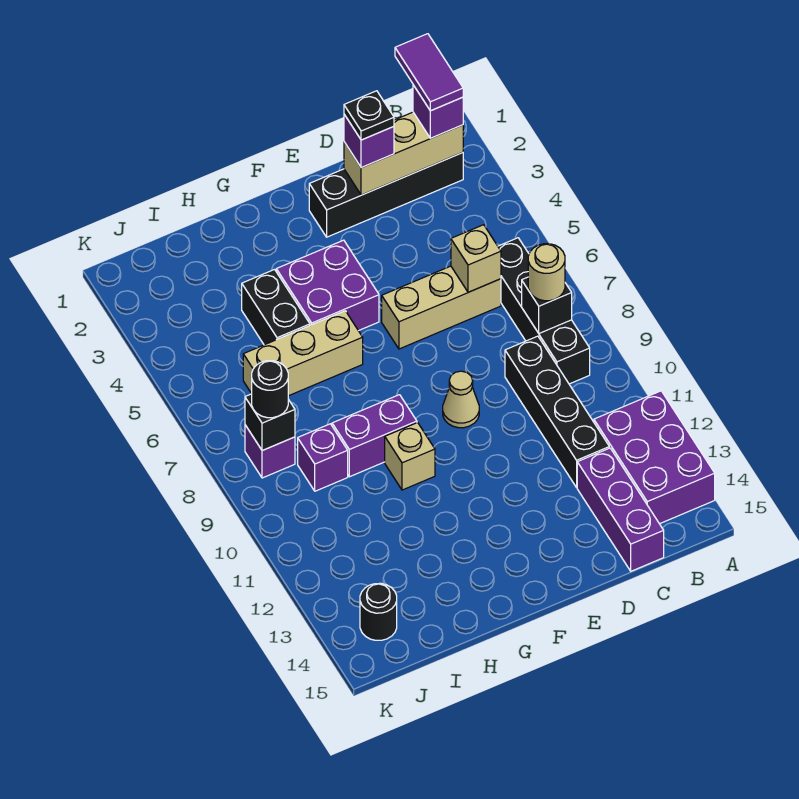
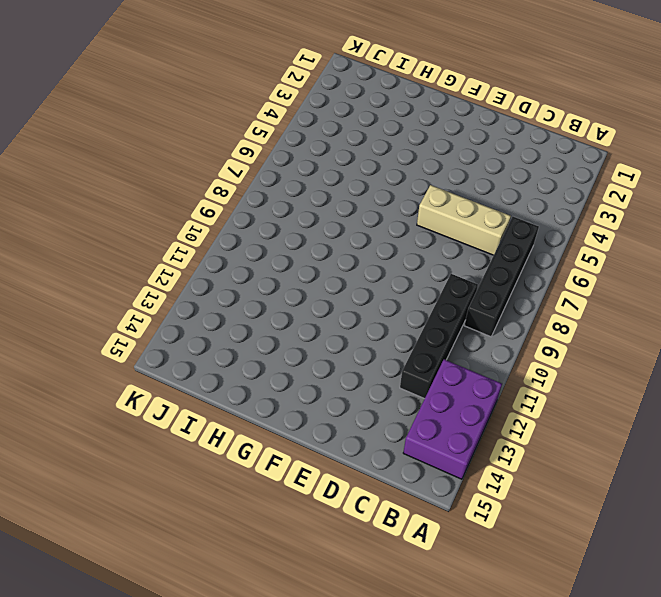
none -> black 1x4 brick [309,153,463,237]
none -> purple 1x3 brick [577,448,664,571]
none -> tan 1x1 cone [443,371,479,428]

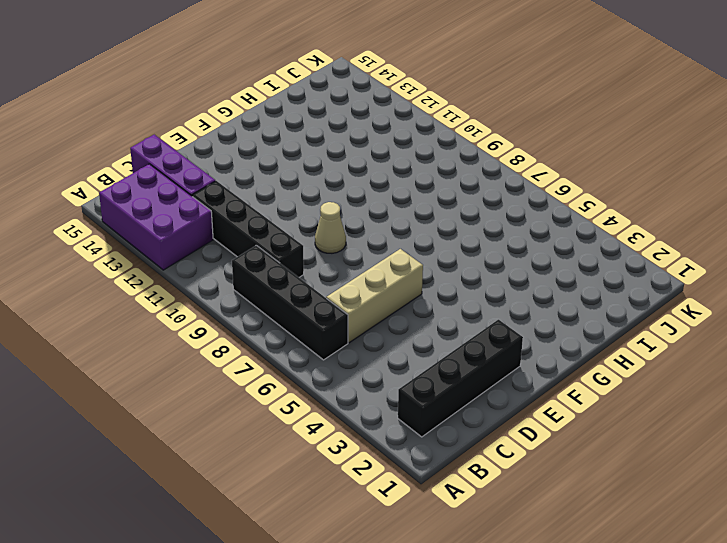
none -> purple 2x2 brick [276,240,379,331]
none -> tan 1x3 brick [243,311,363,396]
none -> purple 1x2 brick [332,395,417,477]

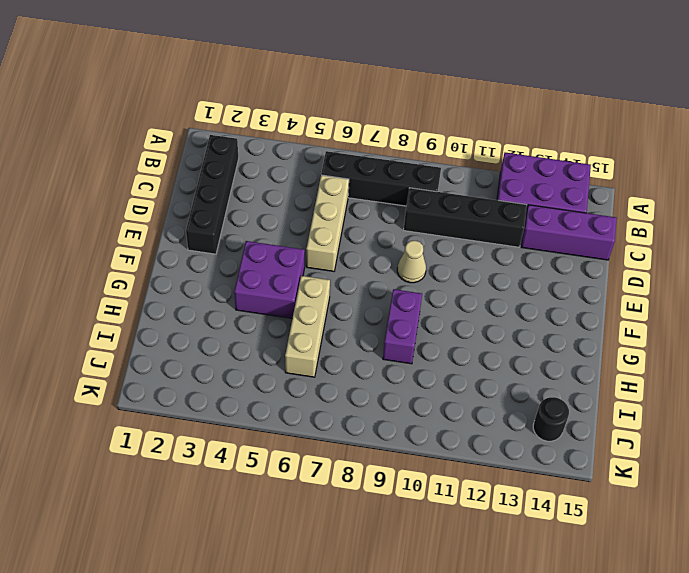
none -> tan 1x1 brick [385,423,435,490]
none -> black 1x2 brick [242,270,310,345]
none -> purple 1x1 brick [298,424,348,491]

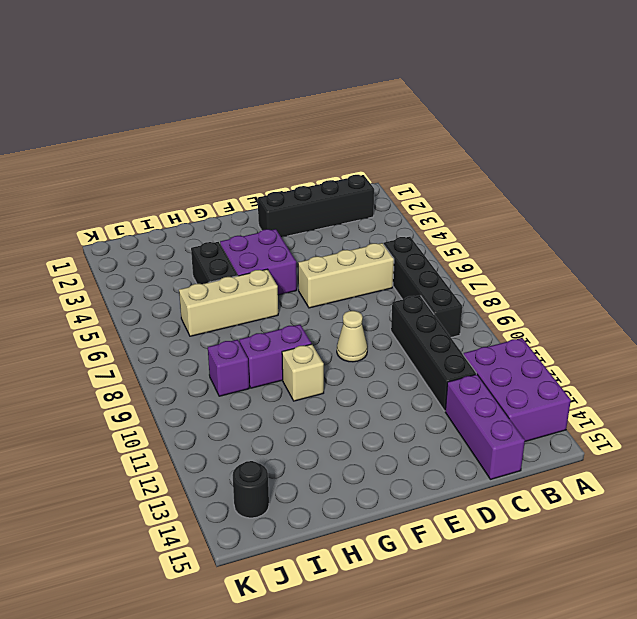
none -> purple 1x1 brick [245,425,295,478]
none -> tan 1x3 brick [344,112,463,195]
none -> black 1x1 brick [522,277,572,333]

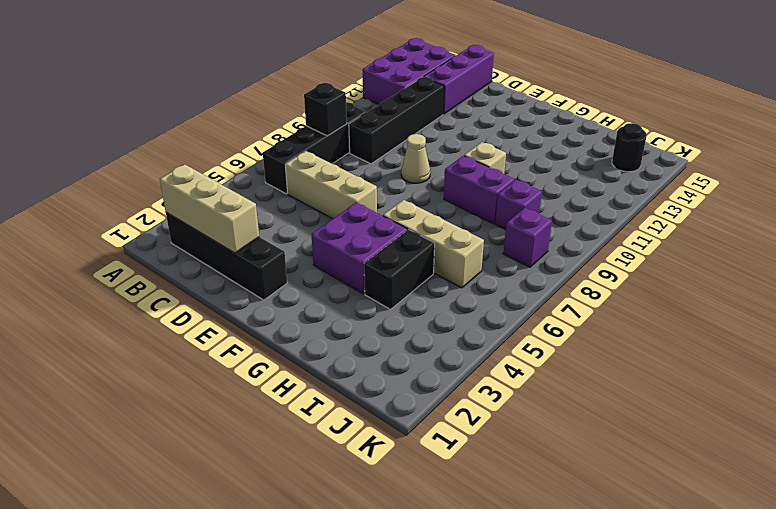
none -> tan 1x1 brick [451,225,501,292]
none -> black 1x1 brick [245,394,295,451]
none -> purple 1x1 brick [413,85,463,138]

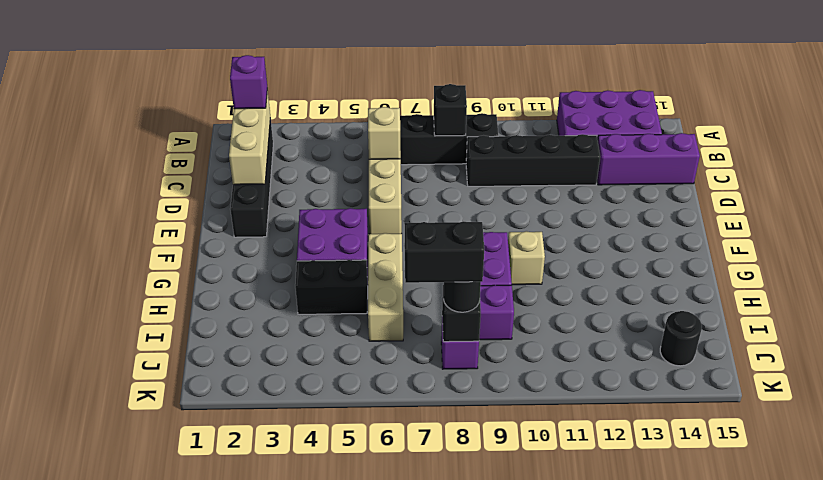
black 1x2 brick [405,221,484,283] -> none
none -> tan 1x1 cone [443,371,479,428]
none -> tan 1x1 round brick [528,244,565,301]
none -> purple 1x1 brick [344,114,394,168]

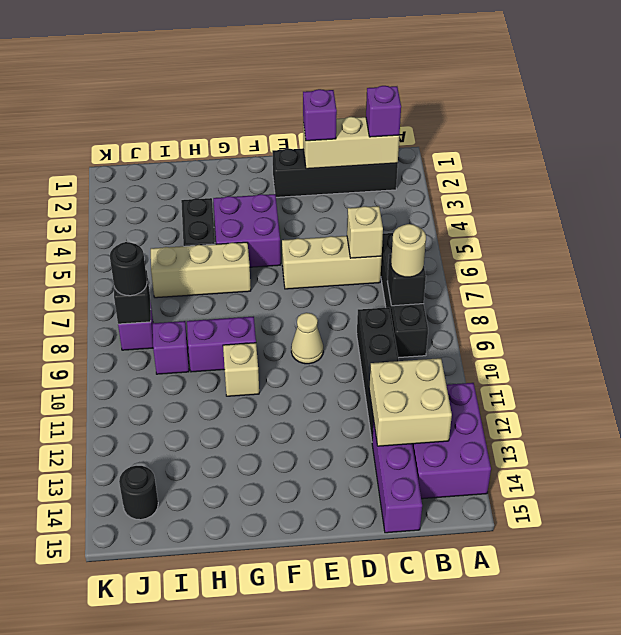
tan 2x2 brick [369,358,452,446] -> none
none -> purple 1x2 tile [395,34,463,111]
none -> black 1x1 plate [344,91,394,140]

